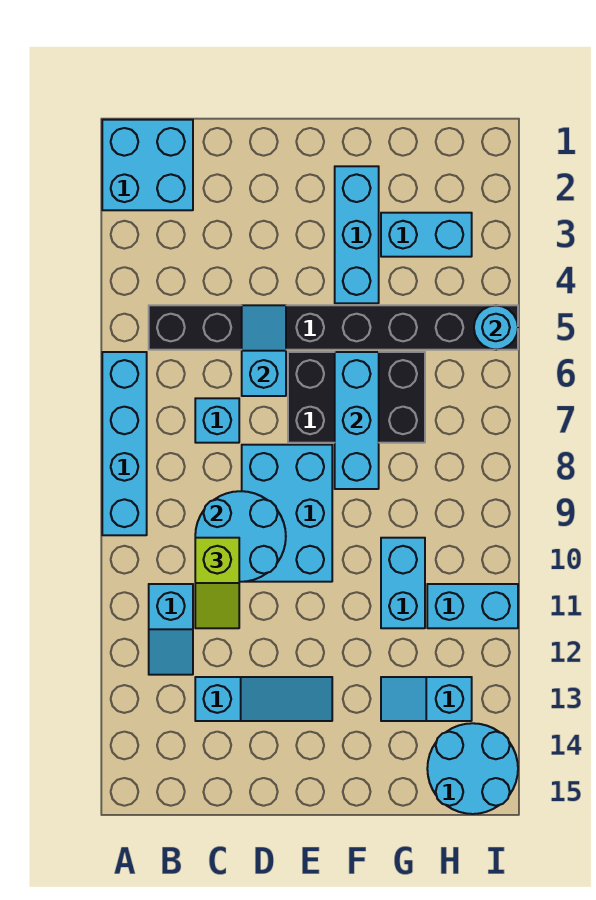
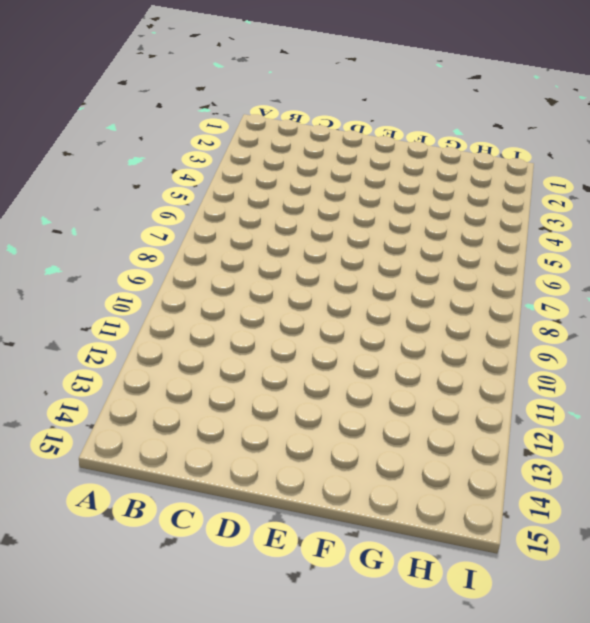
none -> cyan 2x2 brick [102,120,193,210]
none -> cyan 1x4 brick [102,352,147,535]
none -> black 1x8 brick [149,305,518,350]

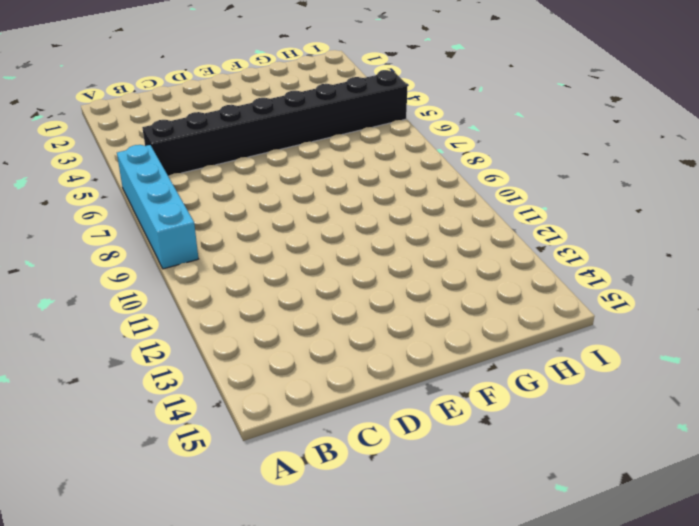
none -> cyan 2x2 brick [102,120,193,210]
none -> cyan 1x2 slope [149,584,193,675]
none -> cyan 1x1 brick [195,398,239,443]

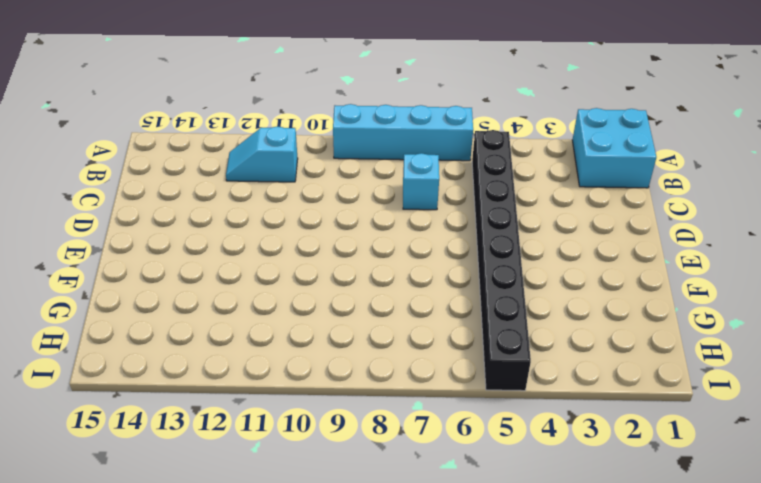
none -> cyan 1x3 slope [195,677,332,721]
none -> cyan 2x3 brick [242,445,332,582]
none -> black 2x3 brick [288,352,425,443]

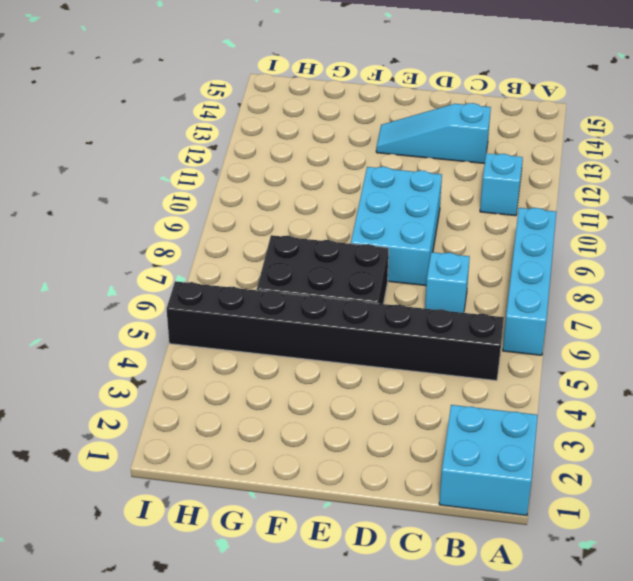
none -> cyan 1x3 brick [335,166,379,303]
none -> cyan 1x2 brick [381,213,472,257]
none -> cyan 1x2 brick [381,538,425,628]

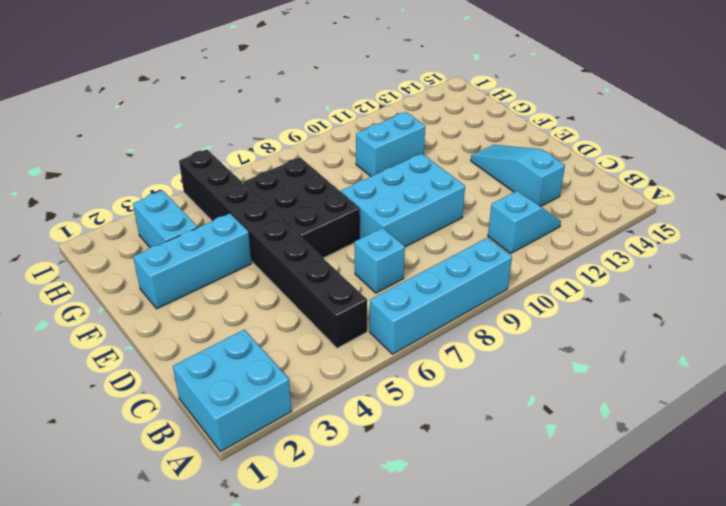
none -> cyan 1x2 slope [381,677,472,721]
none -> cyan 1x2 brick [427,584,518,628]
none -> cyan 2x2 round brick [427,723,518,814]

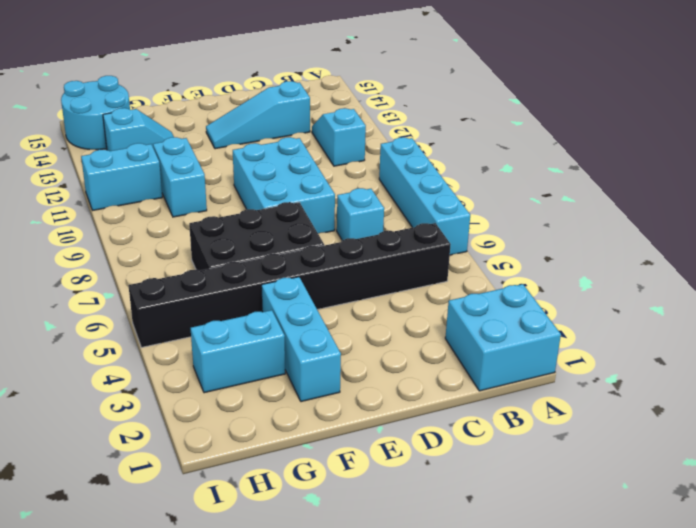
none -> cyan 2x2 round brick [195,491,286,582]
none -> cyan 1x2 slope [242,305,286,396]
none -> cyan 1x3 brick [335,352,379,489]

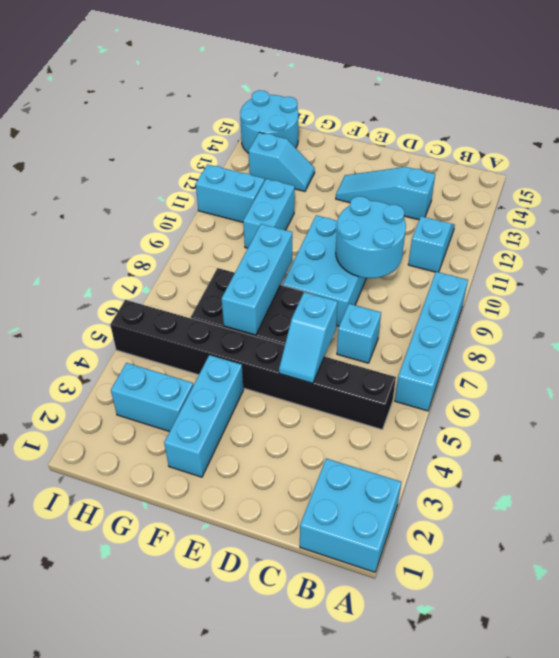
none -> cyan 1x1 round brick [474,305,518,350]
none -> lime 1x2 slope [195,538,239,628]

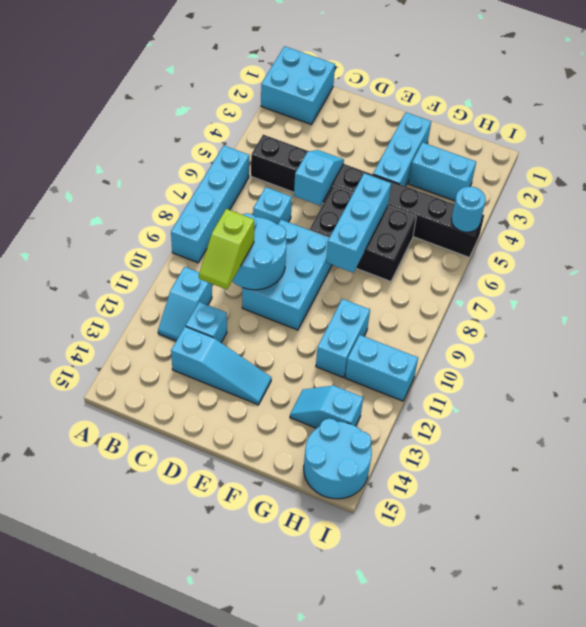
cyan 1x1 brick [186,302,227,343] -> none

